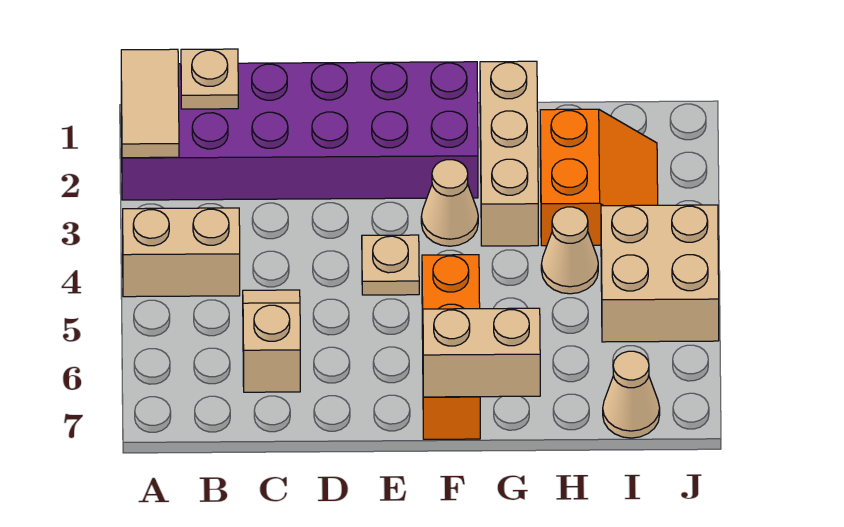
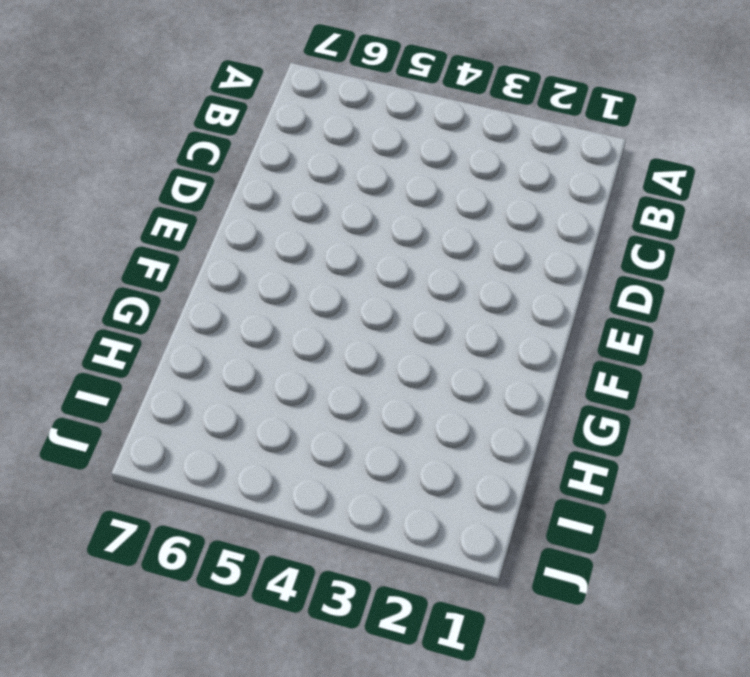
none -> purple 2x6 brick [121,62,478,200]
none -> tan 1x2 brick [123,208,240,297]
none -> tan 1x2 slope [243,290,300,392]

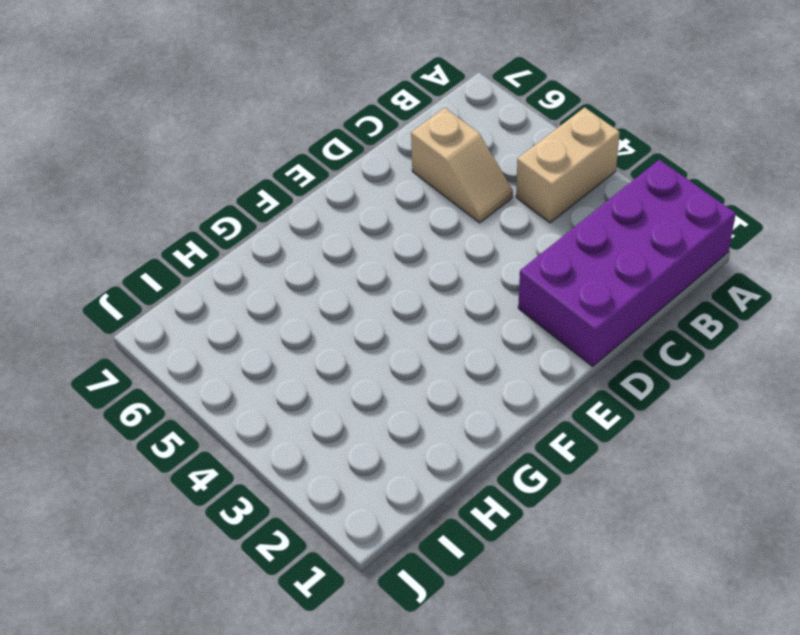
purple 2x4 brick [518,160,736,366] -> purple 2x6 brick [121,62,478,200]
none -> tan 1x1 plate [362,235,419,295]
none -> tan 1x1 cone [421,160,478,246]
none -> orange 1x3 brick [422,255,480,439]

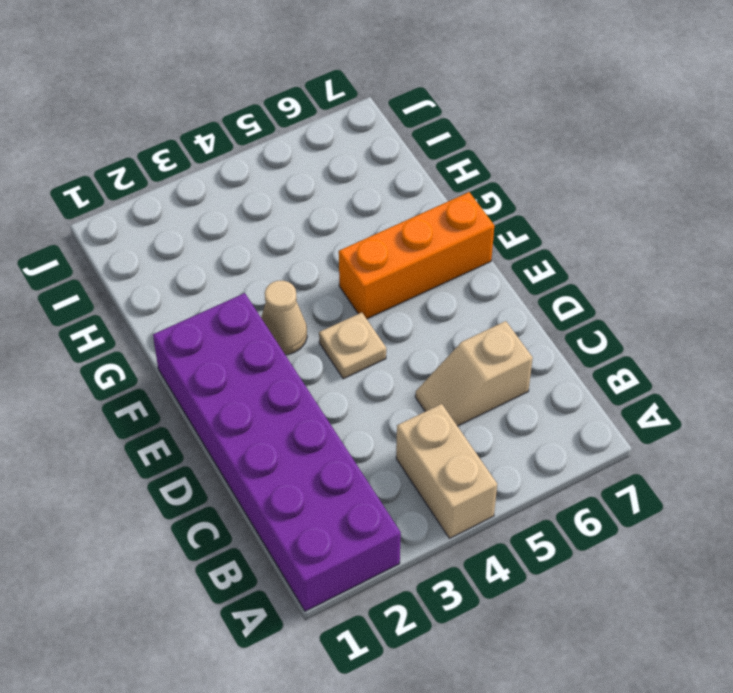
none -> tan 1x3 brick [480,61,538,246]
none -> orange 2x2 slope [540,109,658,246]
none -> tan 1x1 cone [541,207,598,294]

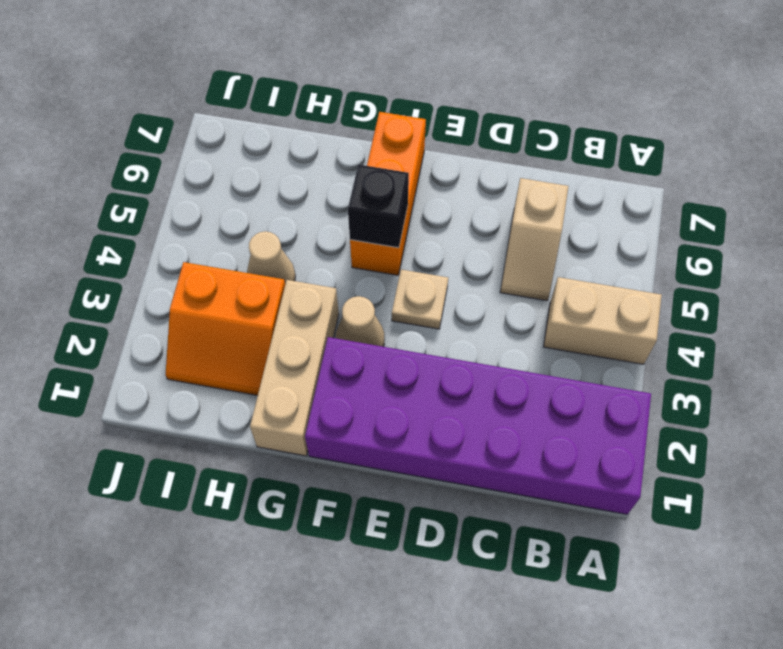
black 1x1 brick [348,165,409,248] -> none
orange 2x2 slope [166,262,285,395] -> orange 2x2 slope turned to [540,109,658,246]
none -> tan 2x2 brick [601,205,719,342]
none -> tan 1x1 cone [603,351,660,438]
none -> tan 1x2 tile [121,49,179,158]

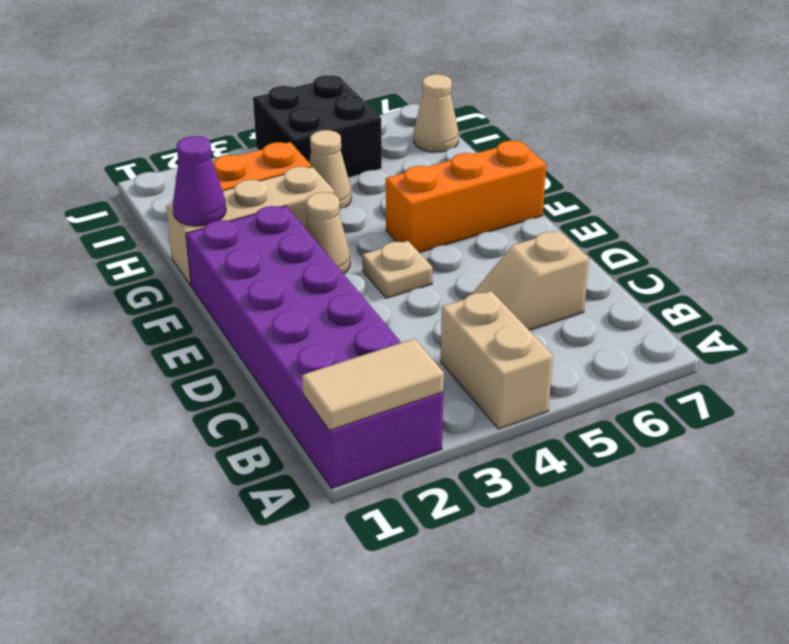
purple 1x1 cone [173,136,226,226] -> none
black 2x2 brick [253,75,382,178] -> tan 2x2 brick [601,205,719,342]
none -> tan 1x1 plate [181,49,238,109]
none -> tan 1x2 brick [423,308,540,397]

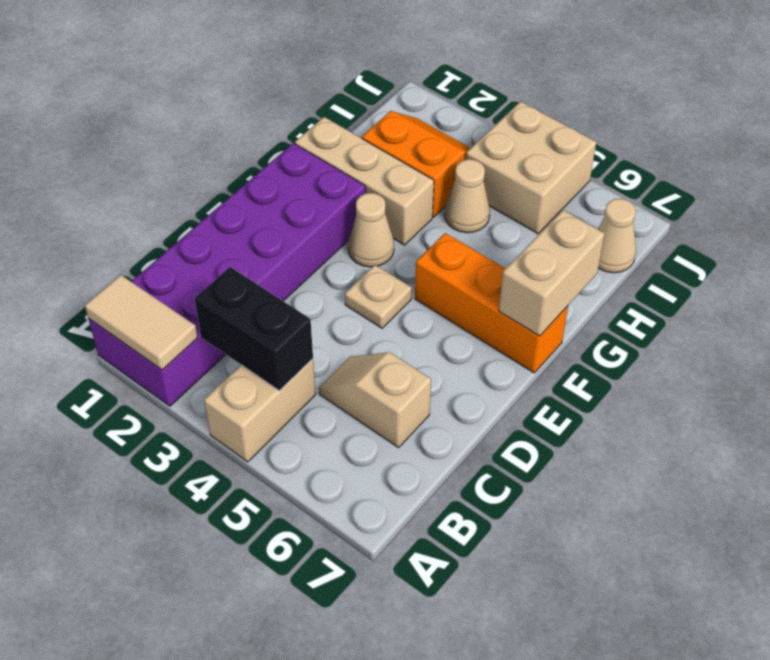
black 1x2 brick [195,267,313,390] -> none
none -> tan 1x1 plate [181,49,238,109]

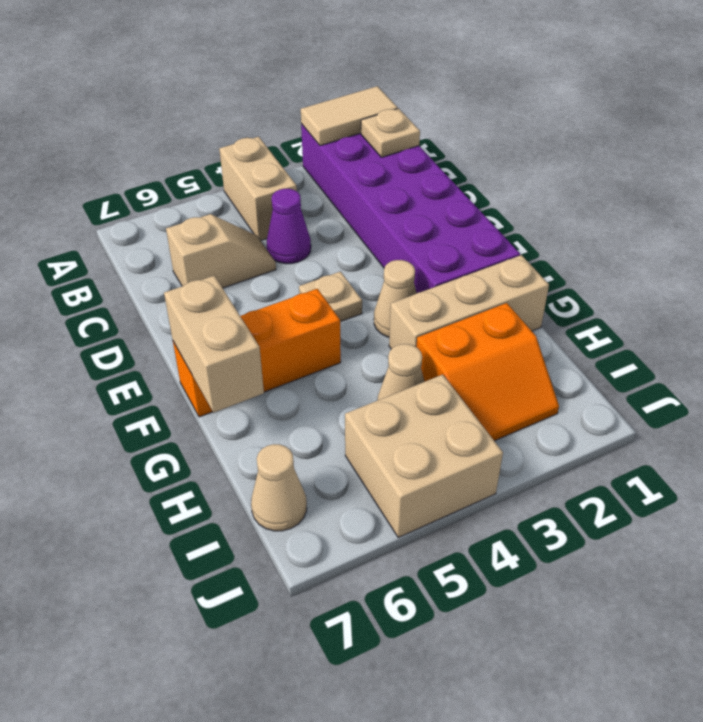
purple 1x1 cone [267,189,311,264] -> none

